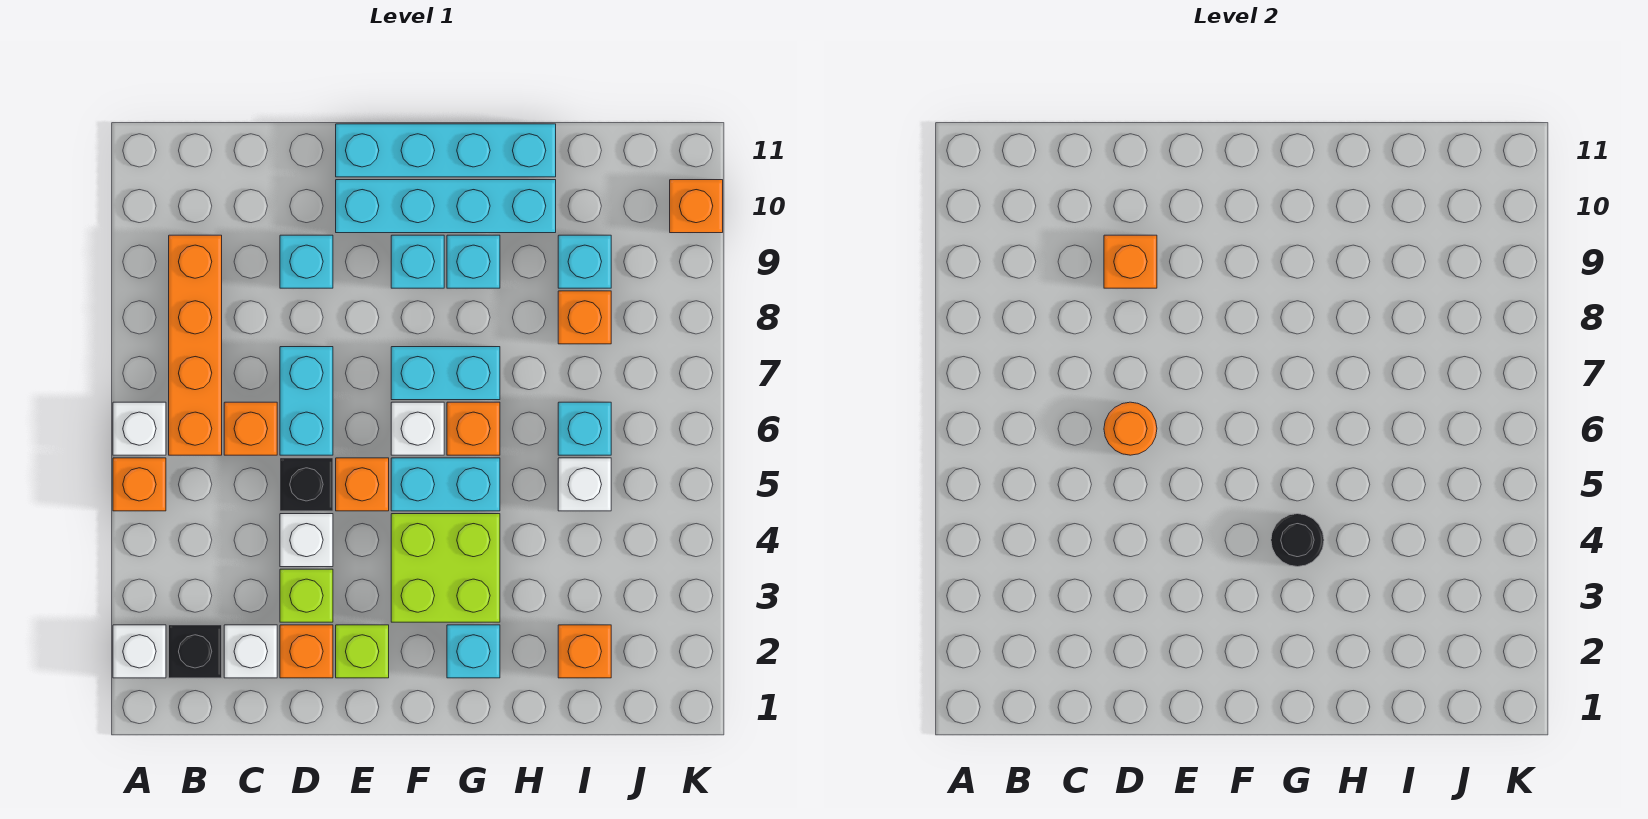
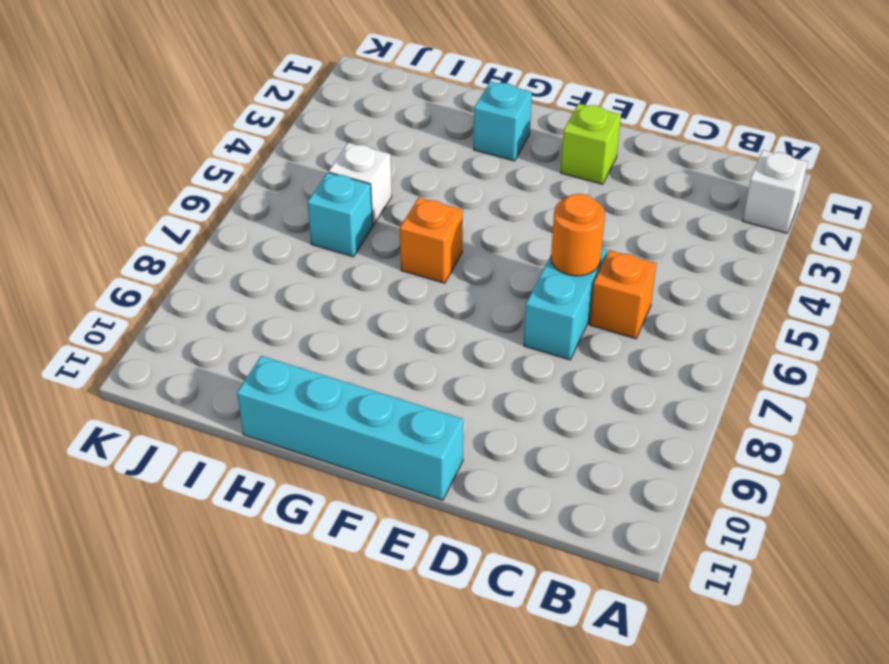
none -> orange 1x1 brick [113,458,166,511]
none -> white 1x1 brick [113,402,166,455]
none -> black 1x1 brick [169,625,222,678]
none -> orange 1x4 brick [169,235,222,455]

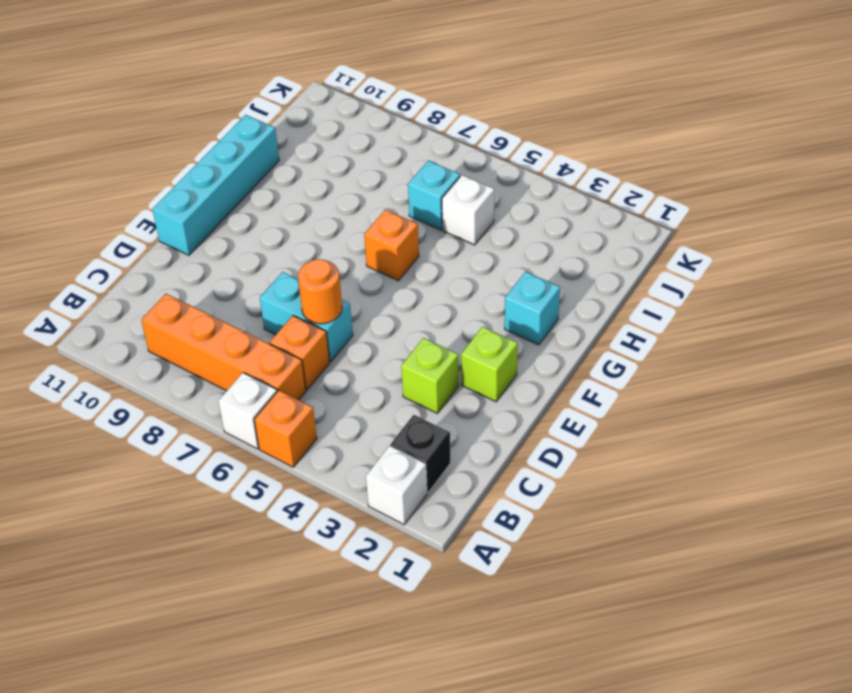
none -> white 1x1 brick [224,625,277,678]
none -> orange 1x1 brick [280,625,333,678]
none -> white 1x1 brick [280,514,333,567]
none -> black 1x1 brick [280,458,333,511]

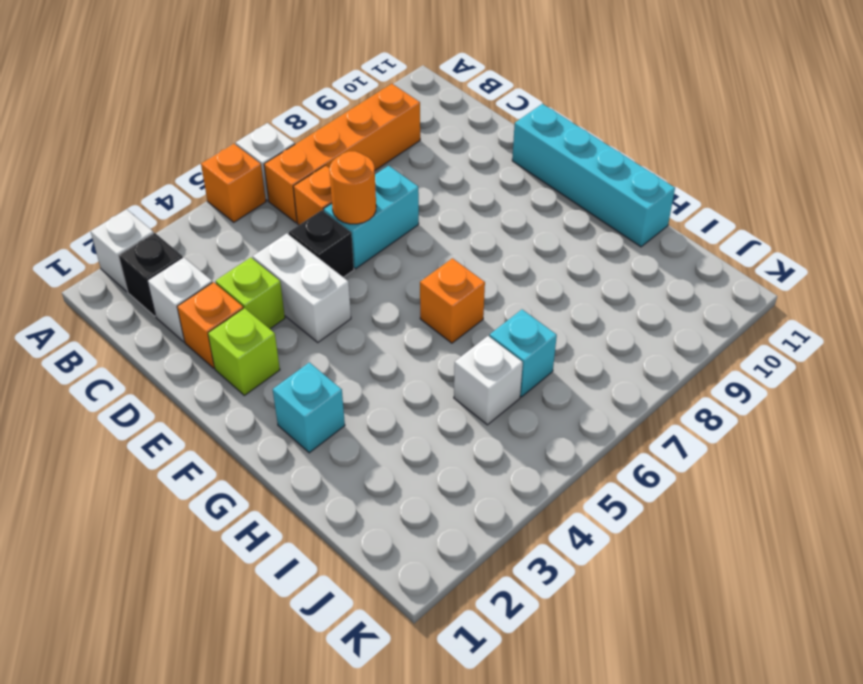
white 1x2 brick [253,233,351,342] -> white 1x1 brick [280,514,333,567]
none -> cyan 1x1 brick [280,235,333,288]
none -> orange 1x1 brick [336,458,389,511]
none -> cyan 1x4 brick [336,180,556,233]
none -> lime 2x2 brick [391,514,500,622]

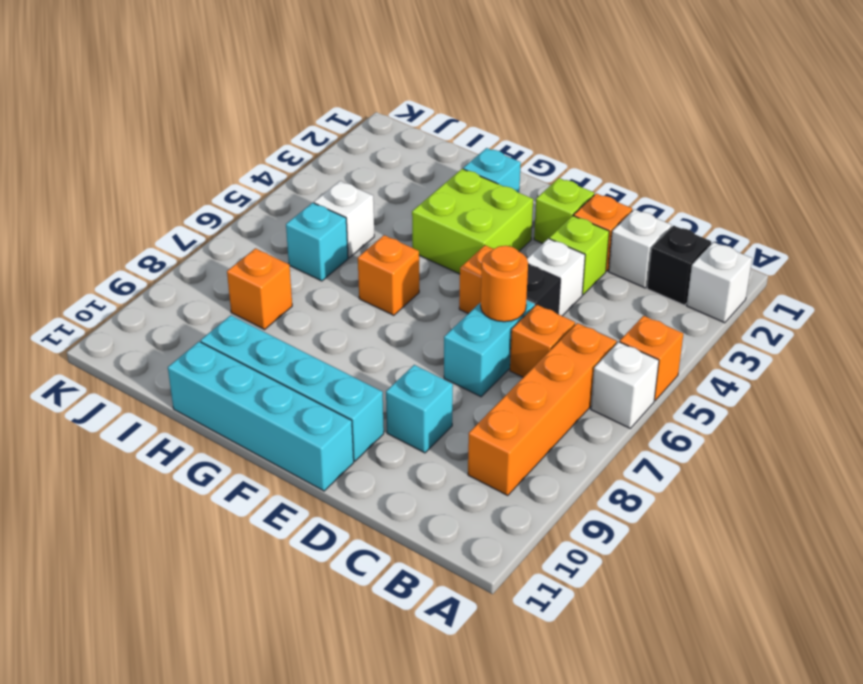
none -> cyan 1x2 brick [391,458,500,511]
none -> white 1x1 brick [391,402,444,455]
none -> cyan 1x2 brick [391,347,500,400]
none -> cyan 1x1 brick [391,235,444,288]

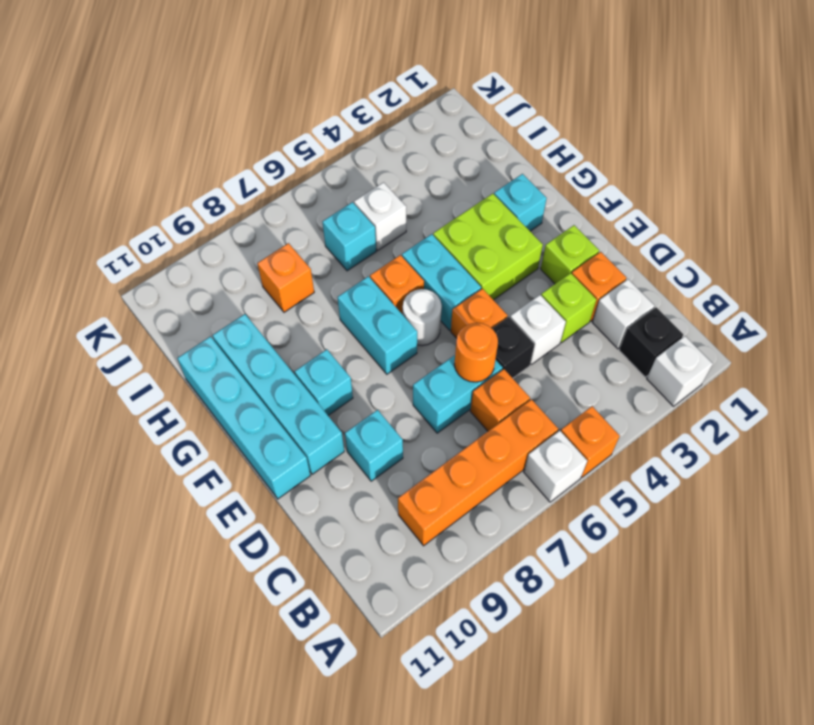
white 1x1 round brick [403,289,442,346] -> white 1x1 brick [391,402,444,455]
none -> cyan 1x1 brick [447,235,500,288]
none -> orange 1x1 brick [558,625,611,678]
none -> cyan 1x1 brick [558,235,611,288]
none -> orange 1x1 brick [670,180,723,233]

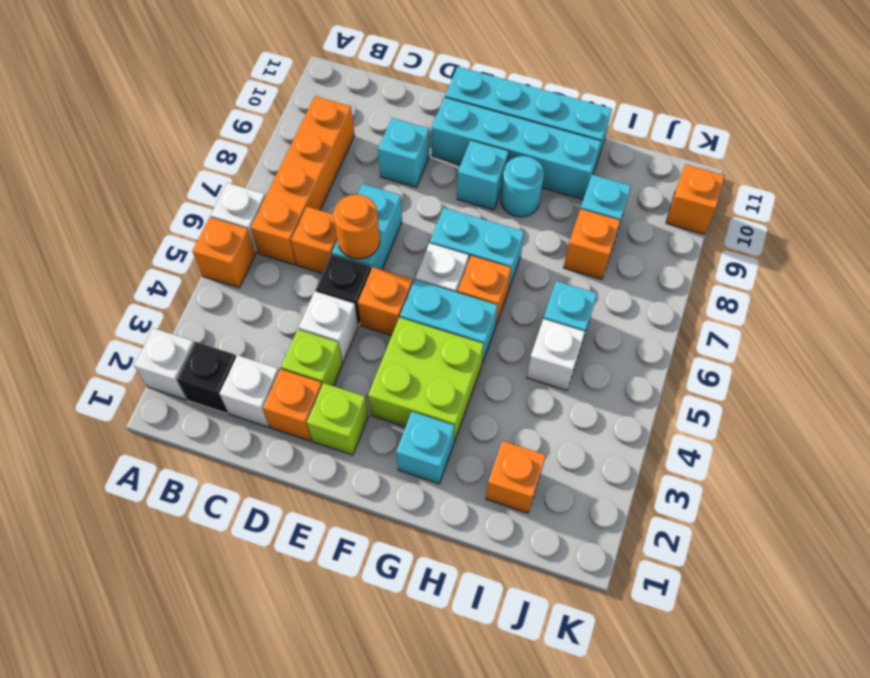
cyan 1x1 round brick [501,156,544,217] -> cyan 1x1 brick [447,235,500,288]
none -> orange 1x1 brick [1104,235,1157,288]
none -> black 1x1 round brick [1271,514,1324,567]

